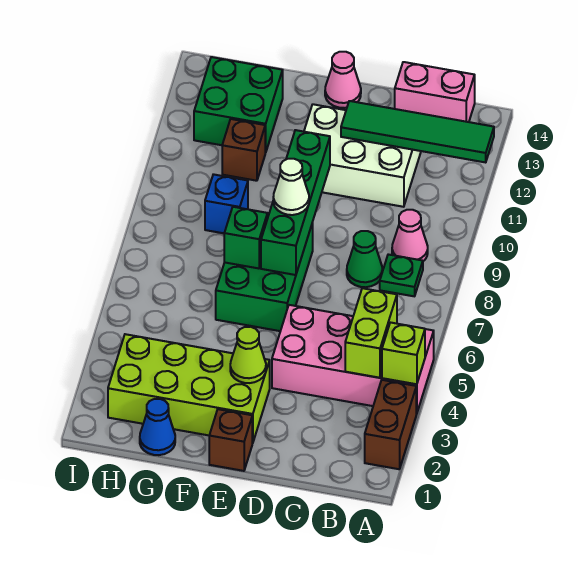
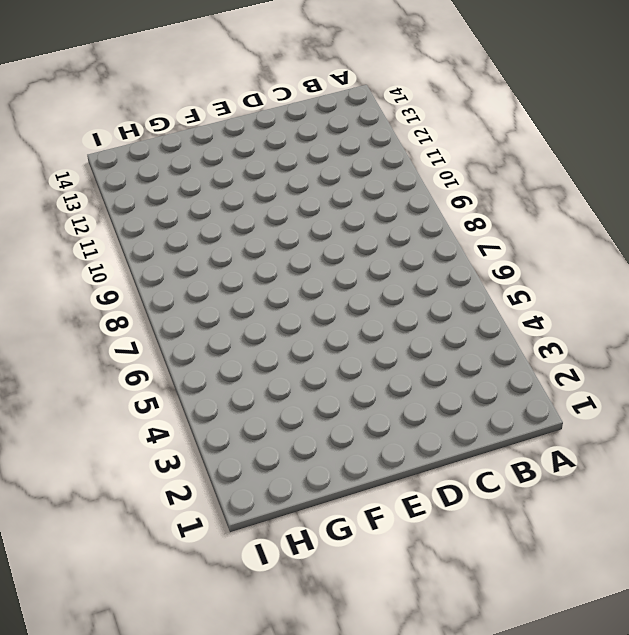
none -> brown 1x2 brick [365,380,416,469]
none -> pink 2x4 brick [272,305,434,414]
none -> green 1x1 plate [380,254,423,296]

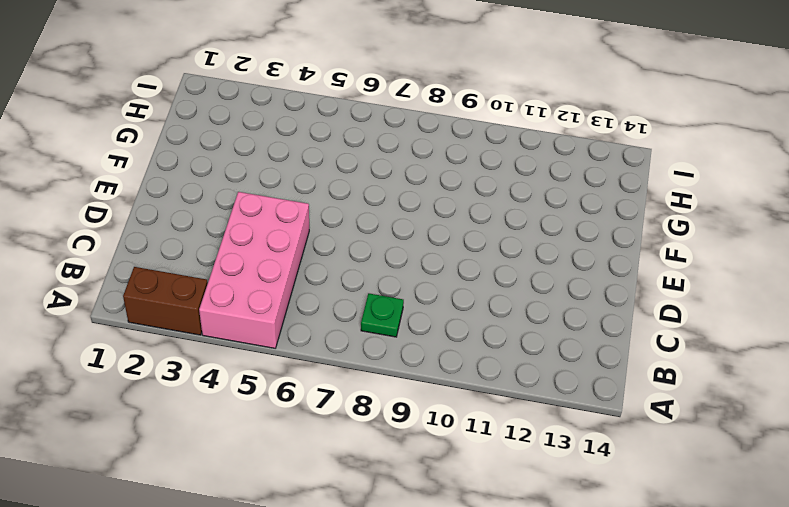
none -> pink 1x1 cone [392,210,428,261]
none -> pink 1x2 brick [395,62,475,122]
none -> green 1x1 cone [347,231,382,287]

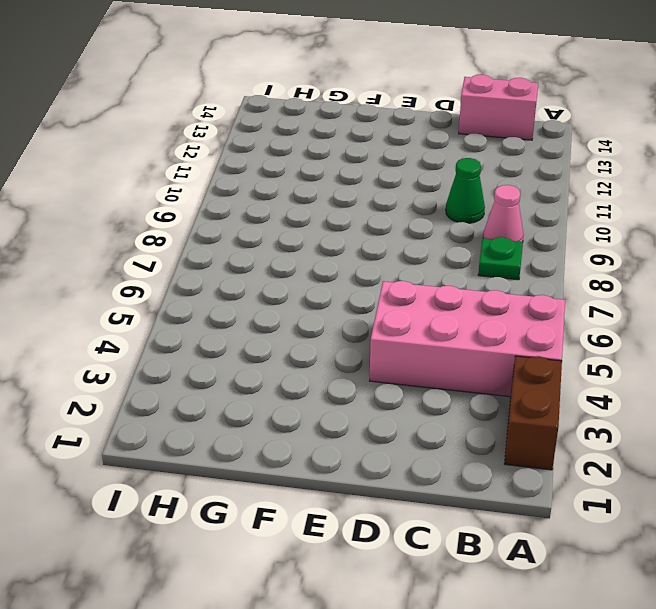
green 1x1 cone [446,158,485,223] -> green 1x1 cone moved to [347,231,382,287]
none -> white 2x3 brick [304,104,421,207]
none -> brown 1x1 brick [209,409,252,471]
none -> lime 2x4 brick [108,334,270,443]

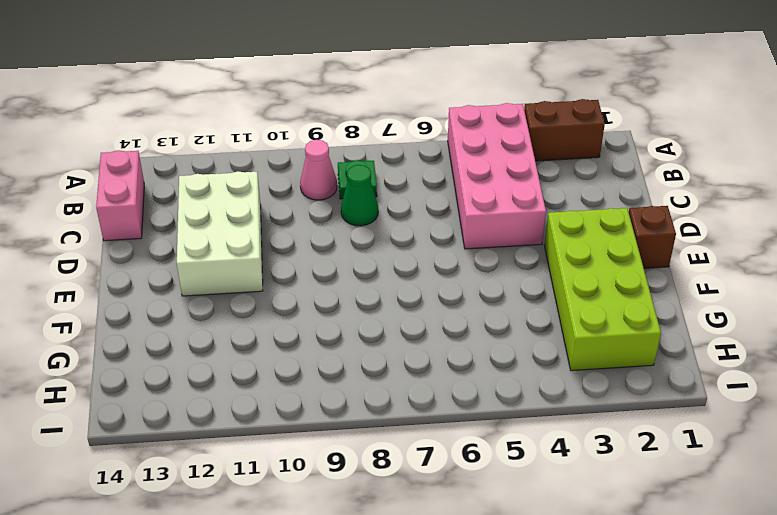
none -> green 2x3 brick [216,213,313,331]
none -> pink 1x1 cone [325,52,361,108]
none -> blue 1x1 cone [140,399,175,455]

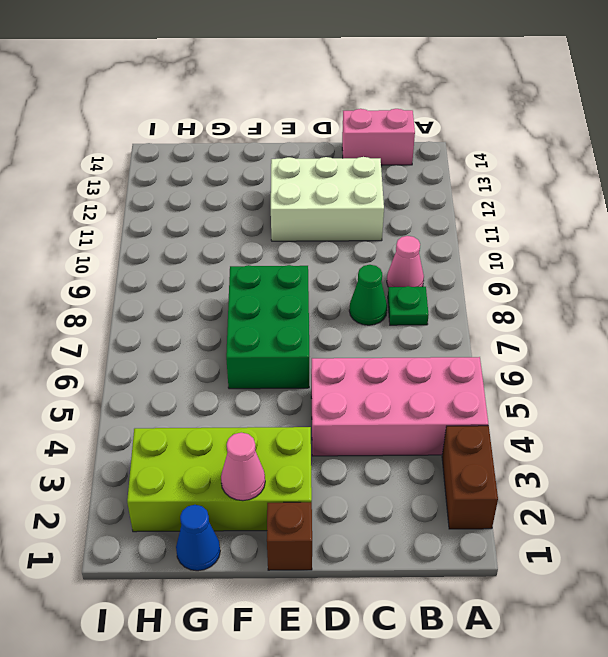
pink 1x1 cone [221,433,265,501] -> pink 1x1 cone moved to [325,52,361,108]
none -> blue 1x1 brick [205,174,248,233]
none -> brown 1x1 brick [222,119,265,181]
none -> green 2x2 brick [194,57,283,153]

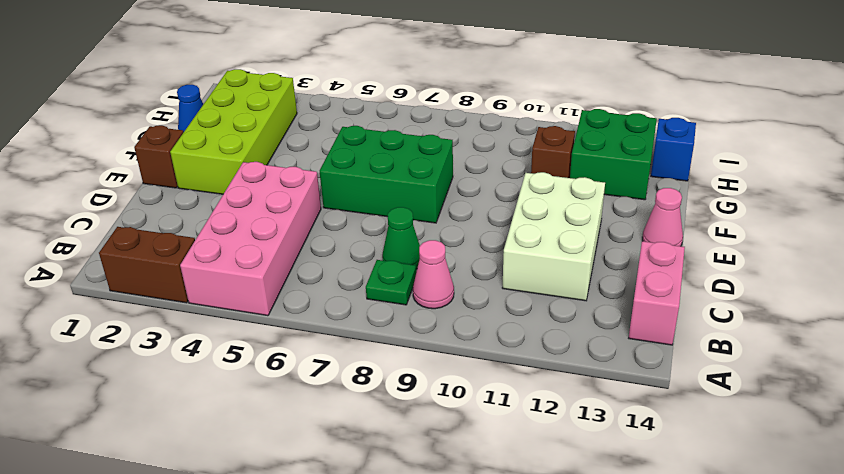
blue 1x1 brick [651,118,696,181] -> blue 1x1 brick moved to [205,174,248,233]
none -> lime 1x1 brick [382,322,425,384]
none -> green 1x4 tile [341,101,494,162]
none -> lime 1x2 brick [345,288,397,378]

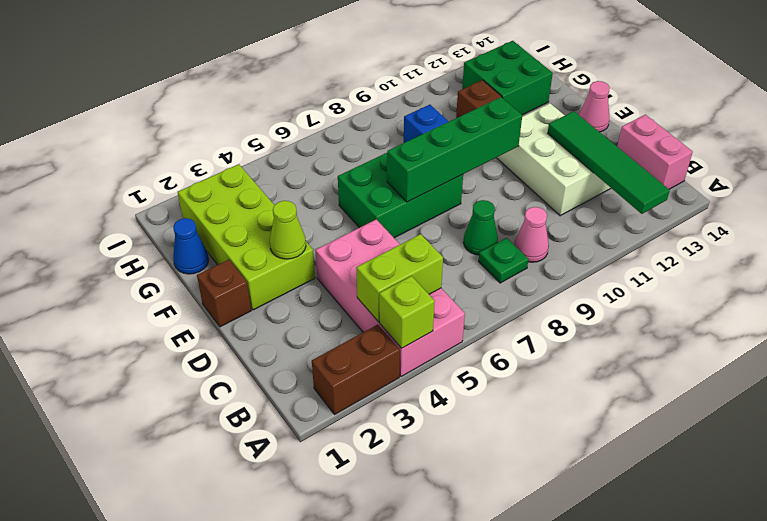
none -> green 1x1 brick [224,207,268,268]
none -> white 1x1 cone [273,159,309,215]

